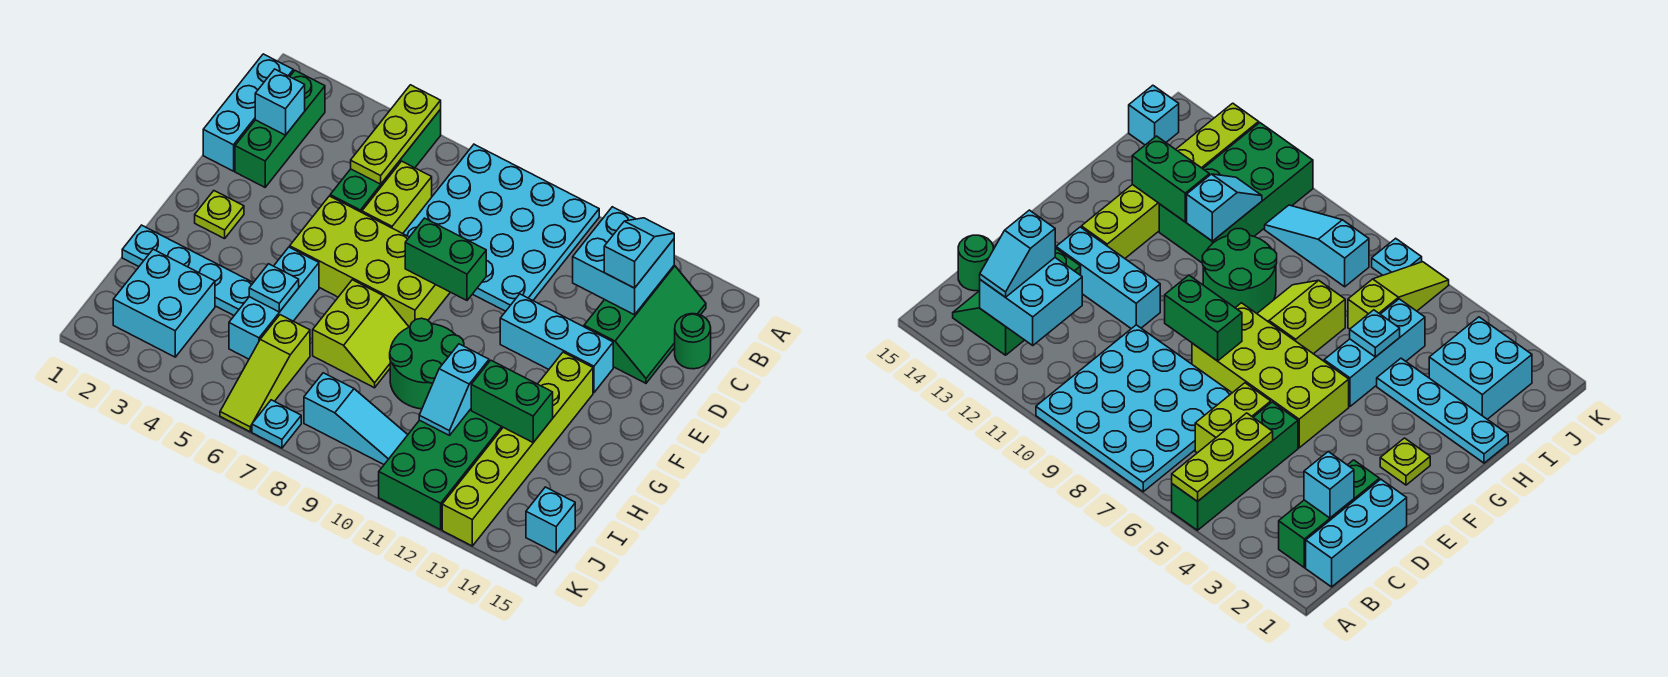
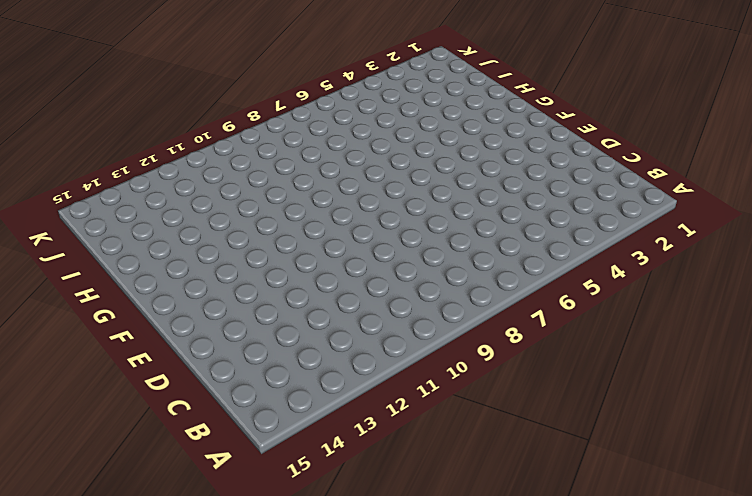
none -> green 1x4 brick [330,109,441,212]
none -> cyan 4x4 plate [403,144,599,311]
none -> cyan 1x3 brick [203,54,293,171]

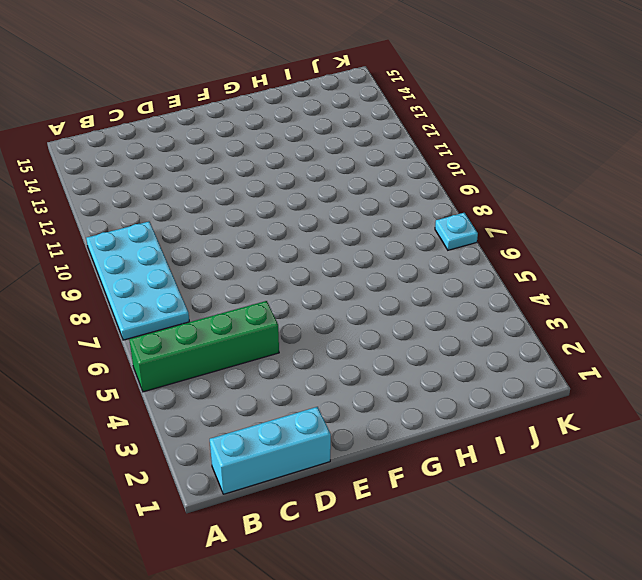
cyan 2x4 plate [86,222,189,340] -> cyan 4x4 plate [403,144,599,311]
none -> green 1x3 brick [235,71,325,187]
none -> green 2x3 slope [584,265,706,383]
none -> lime 1x2 brick [362,161,432,234]

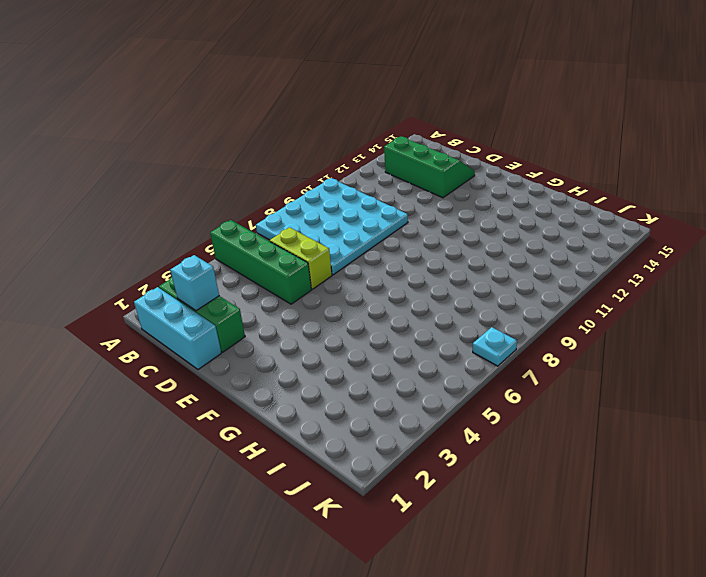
none -> green 1x1 round brick [675,314,711,369]
none -> lime 2x4 brick [290,196,450,327]
none -> cyan 1x3 brick [500,294,613,393]

